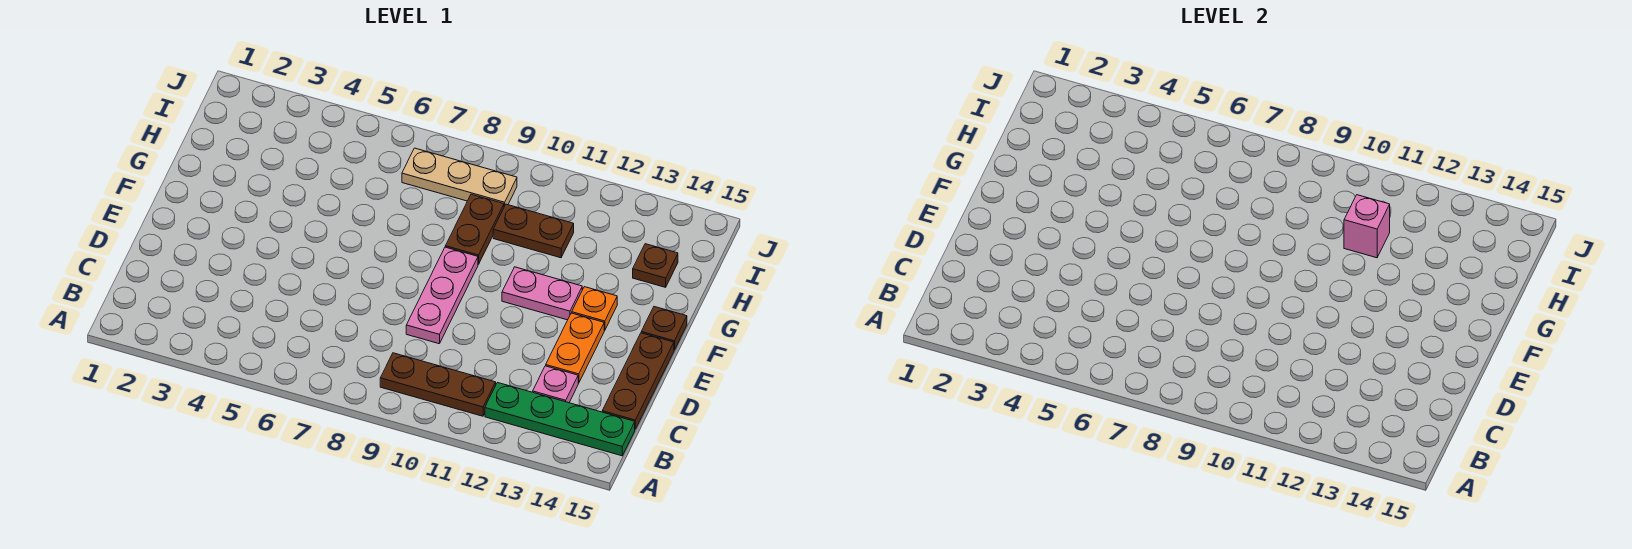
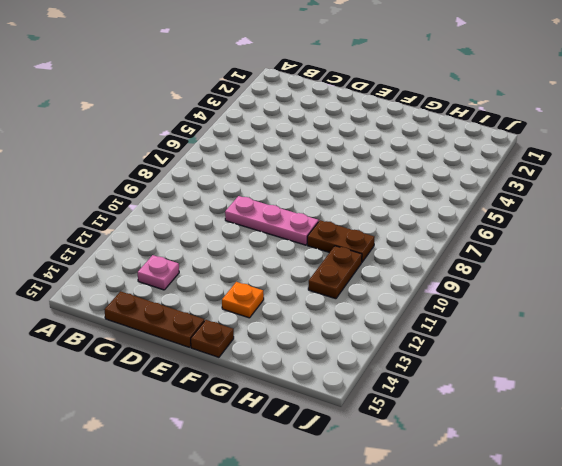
none -> brown 1x3 plate [380,353,496,416]
none -> green 1x4 plate [485,383,635,456]
none -> orange 1x2 plate [546,313,604,383]

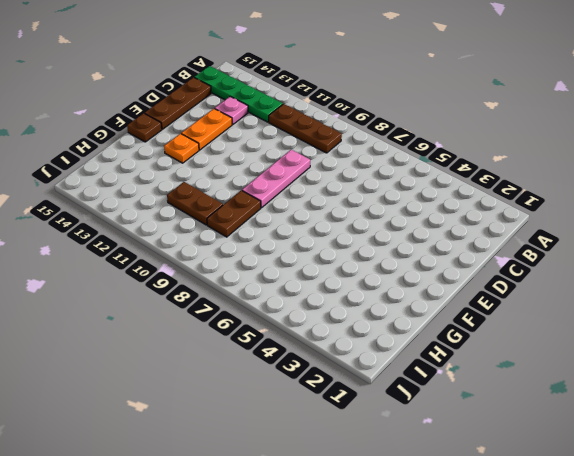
none -> pink 1x2 plate [502,267,582,320]
none -> brown 1x1 plate [633,244,678,287]
none -> tan 1x3 plate [402,148,517,207]

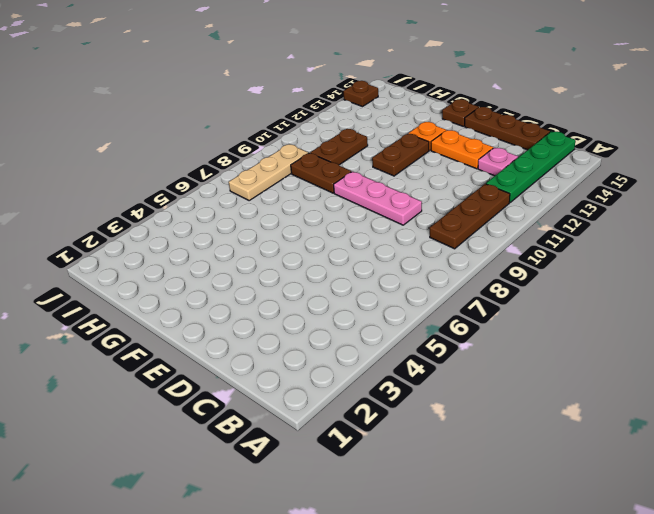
brown 1x2 plate [372,134,429,176] -> pink 1x2 plate [502,267,582,320]
brown 1x1 plate [343,81,378,107] -> brown 1x1 plate moved to [633,244,678,287]
none -> pink 1x1 brick [1344,195,1390,258]

